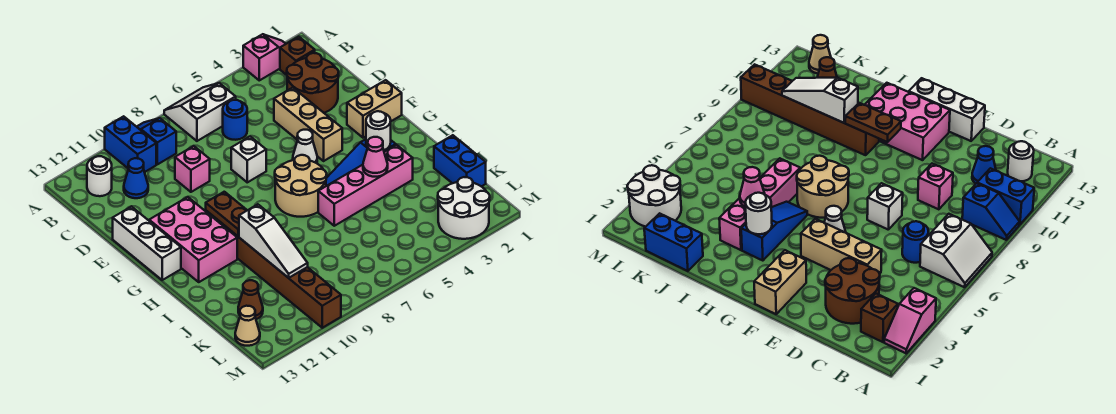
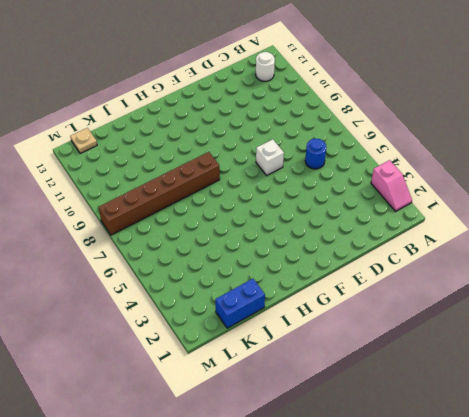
brown 1x6 brick [99,152,220,235] -> brown 1x6 brick moved to [222,224,341,328]
tan 1x1 plate [70,128,97,154] -> tan 1x1 cone [235,306,260,346]
none -> white 2x2 slope [164,83,236,141]
none -> blue 1x2 slope [137,118,176,164]
none -> blue 1x2 brick [105,116,156,172]

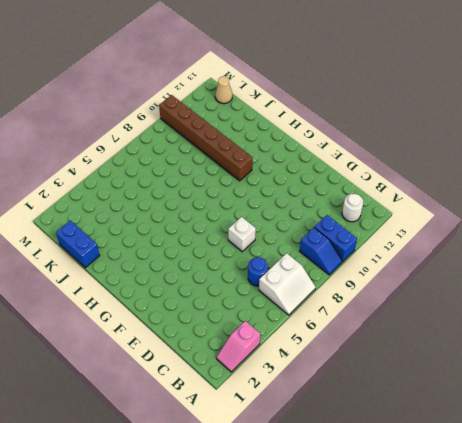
none -> brown 1x1 brick [280,37,315,75]
none -> brown 2x2 round brick [287,53,339,113]
none -> blue 1x1 cone [124,158,148,198]

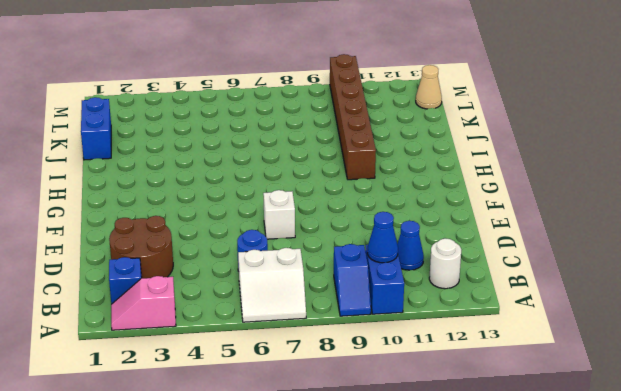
blue 1x1 brick [109,257,142,304] -> brown 1x1 brick [280,37,315,75]
blue 1x1 cone [367,212,398,263] -> none
none -> tan 1x3 brick [274,88,342,161]
none -> pink 1x1 brick [175,146,210,192]
none -> white 1x3 brick [113,206,181,280]

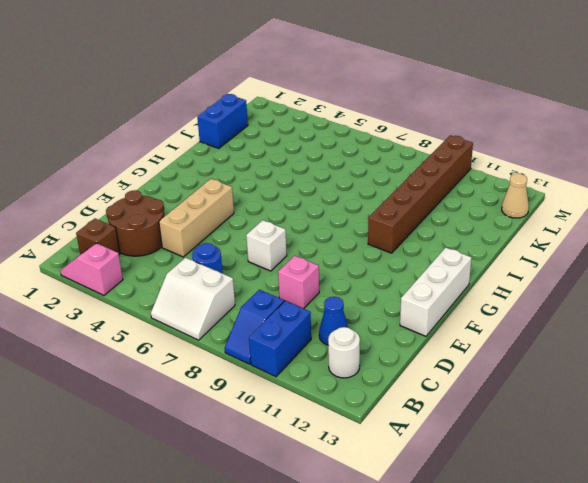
none -> tan 1x2 brick [347,80,402,138]
none -> white 1x1 cone [293,130,317,163]
none -> pink 2x3 brick [149,197,237,282]

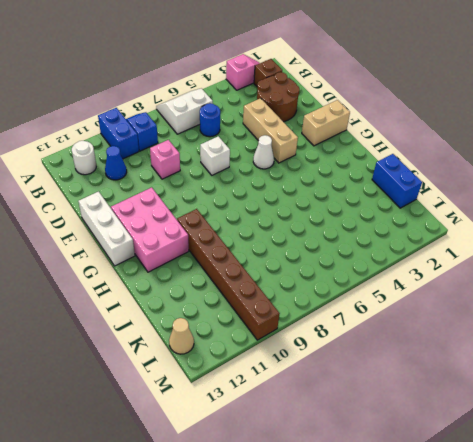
none -> tan 2x2 round brick [275,155,327,217]
none -> blue 1x3 slope [326,139,396,186]
none -> pink 1x4 brick [318,145,413,226]

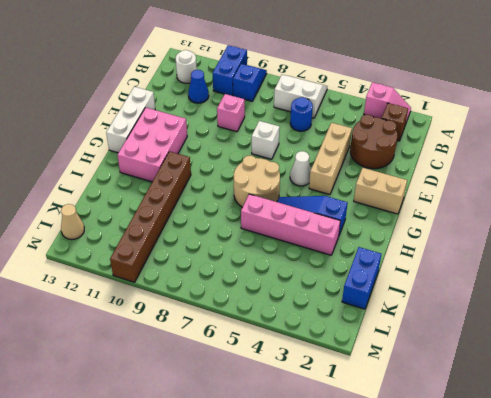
none -> brown 1x1 cone [238,280,263,319]
none -> white 2x2 round brick [438,177,490,239]
none -> brown 1x2 plate [206,192,247,237]

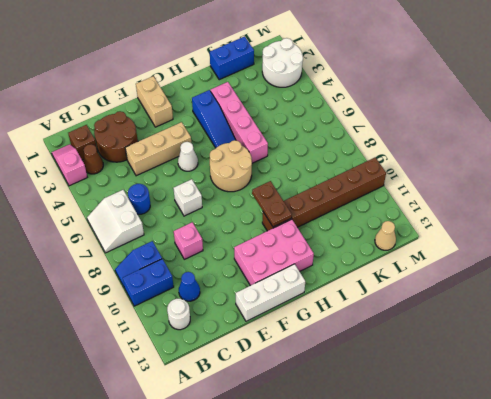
brown 1x1 cone [83,144,103,174] -> brown 1x1 cone moved to [238,280,263,319]
brown 1x2 plate [252,181,292,227] -> brown 1x2 plate turned to [206,192,247,237]
none -> white 1x1 round brick [366,111,391,150]
none -> pink 1x1 cone [363,137,388,177]
none -> white 1x3 slope [239,204,308,278]

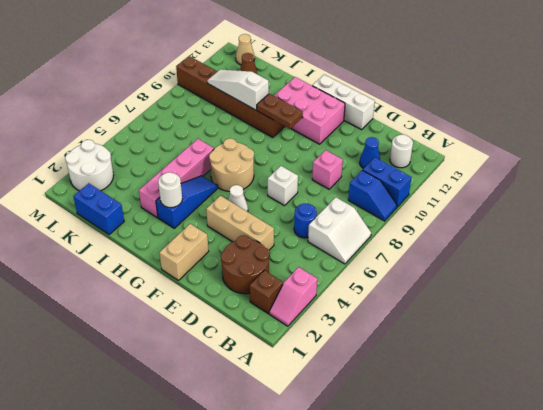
none -> pink 1x1 cone [363,137,388,177]

